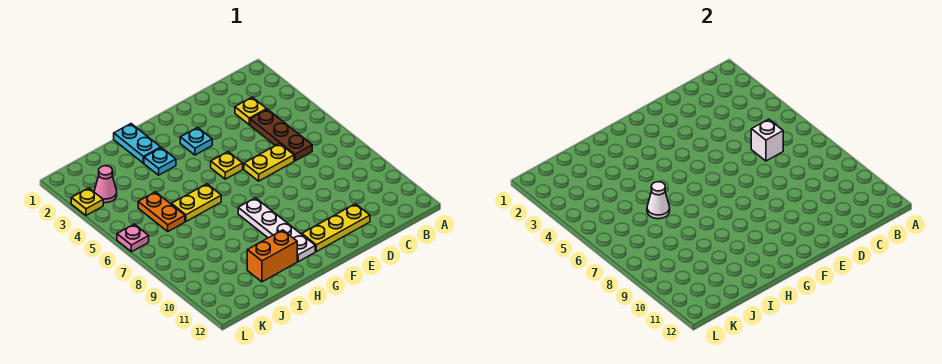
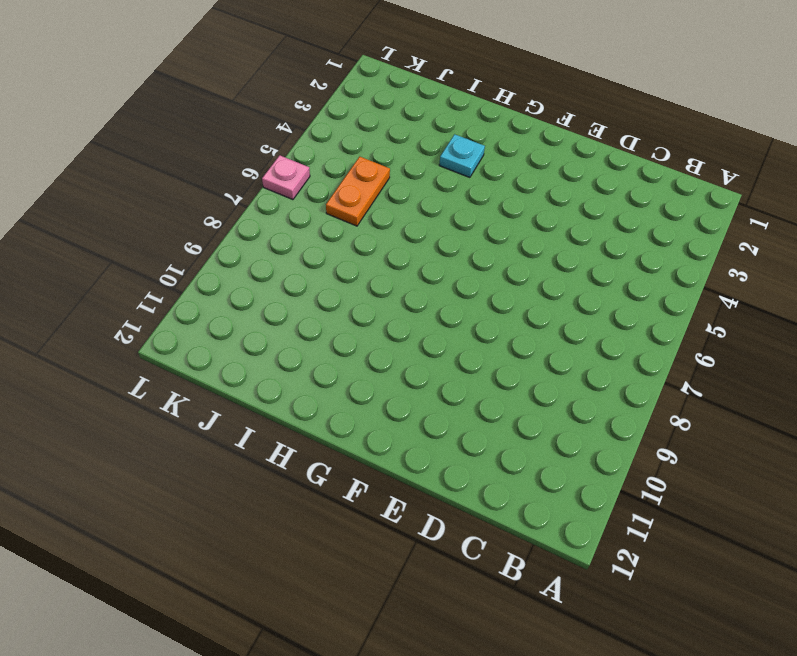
none -> yellow 1x1 plate [235,97,267,125]
none -> brown 1x3 plate [250,109,312,161]
none -> yellow 1x2 plate [244,144,294,181]

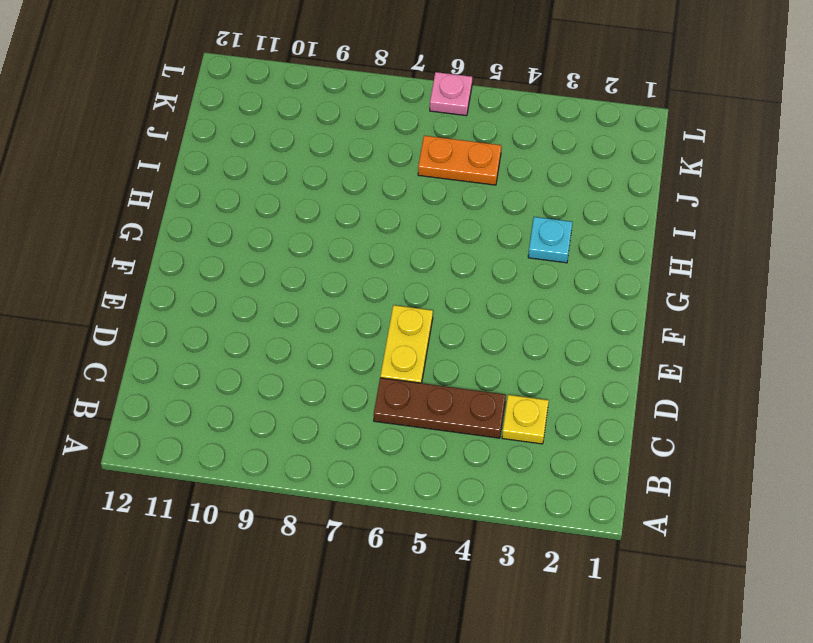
none -> yellow 1x3 plate [302,204,370,252]
none -> cyan 1x1 plate [180,127,212,155]
none -> yellow 1x1 plate [211,152,243,179]

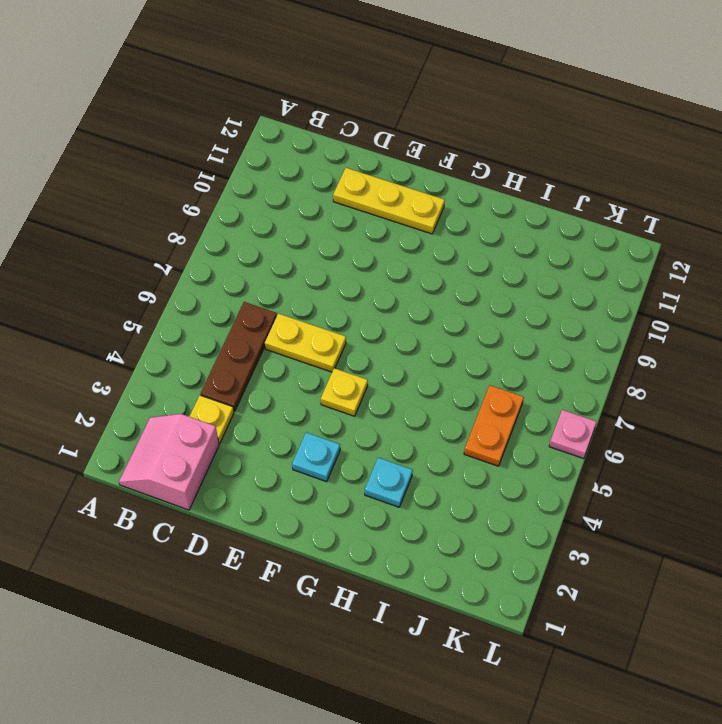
pink 2x2 slope [119,414,219,510] -> none
none -> white 1x4 plate [238,198,315,262]
none -> cyan 1x2 plate [114,124,161,163]
none -> yellow 1x2 plate [172,184,221,221]

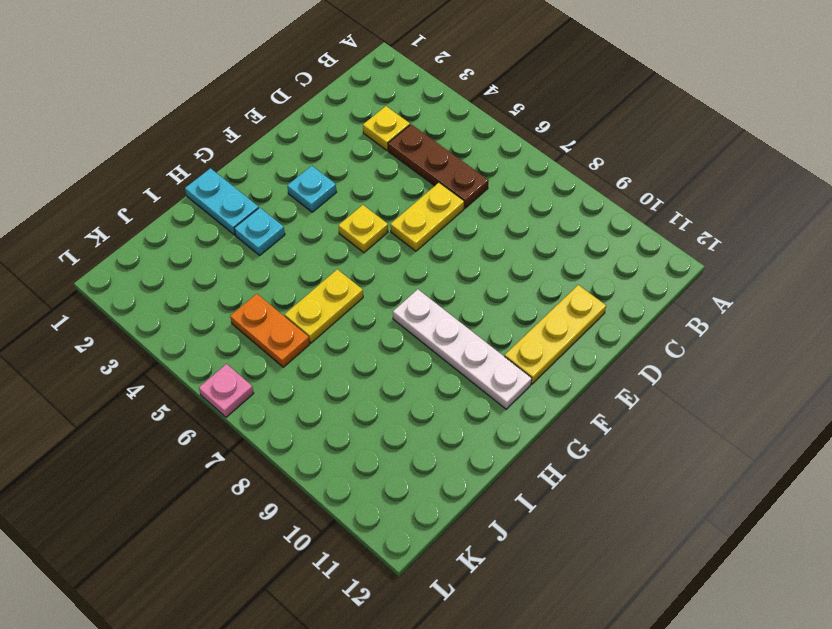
none -> orange 1x2 brick [247,230,297,282]
none -> pink 1x1 cone [94,166,117,203]
none -> yellow 1x1 plate [71,188,103,215]

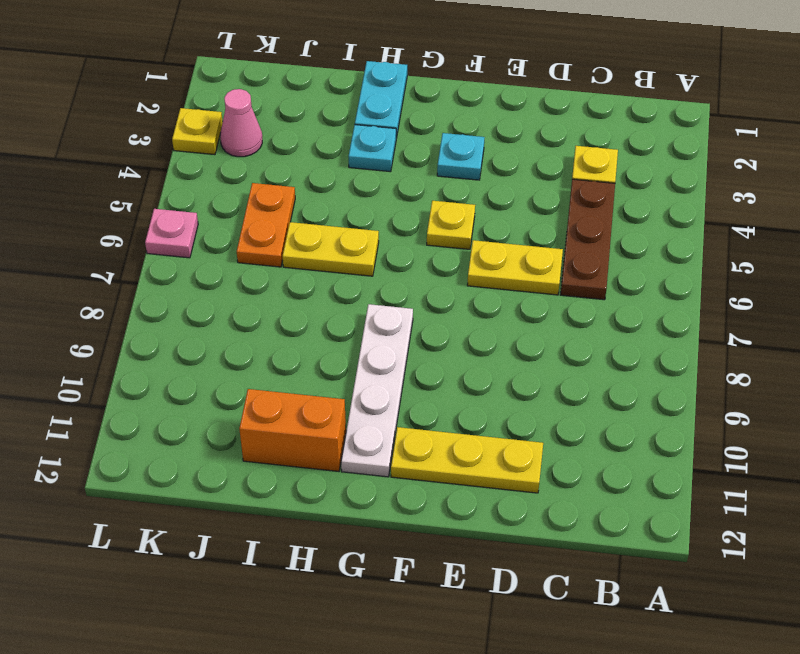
none -> white 1x1 brick [751,119,783,161]
none -> white 1x1 cone [647,182,670,219]

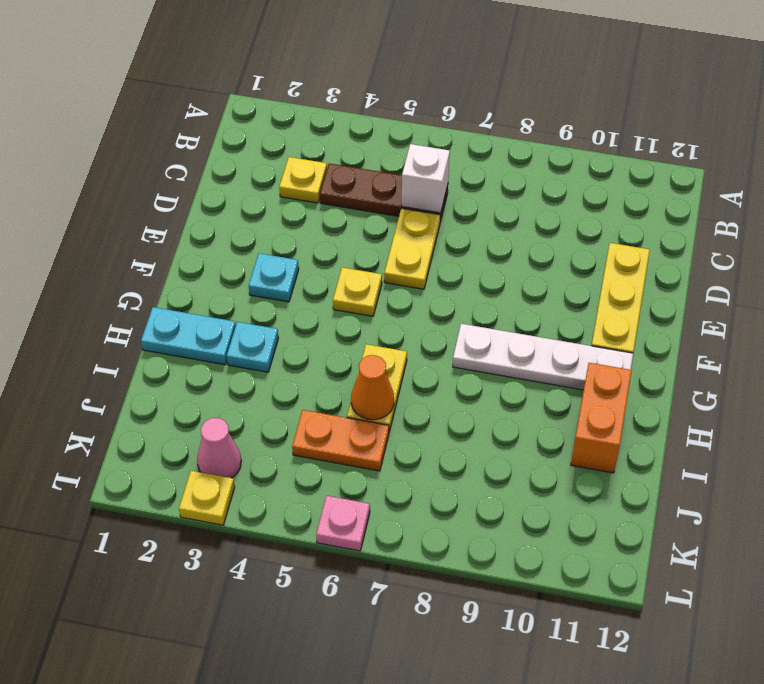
orange 1x1 cone [351,355,394,420] -> white 1x1 cone [647,182,670,219]

